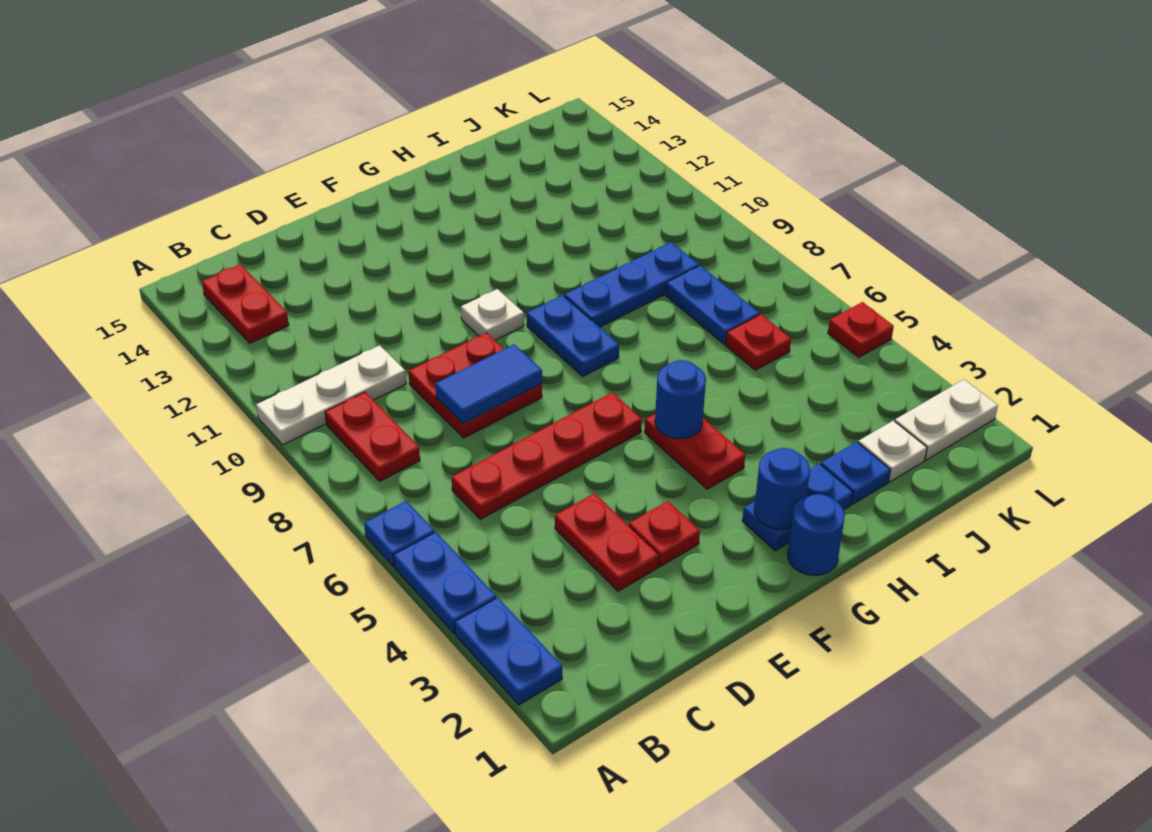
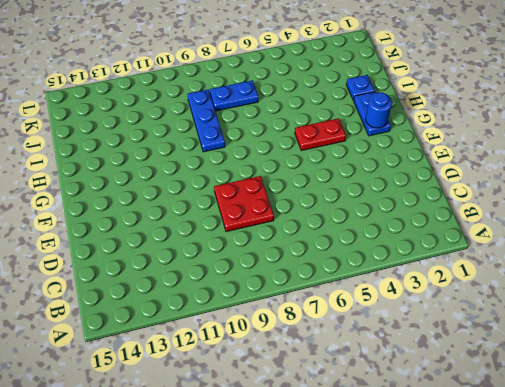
none -> blue 1x2 plate [455,598,562,705]
none -> blue 1x2 plate [393,532,496,633]
none -> blue 1x1 plate [364,501,434,567]

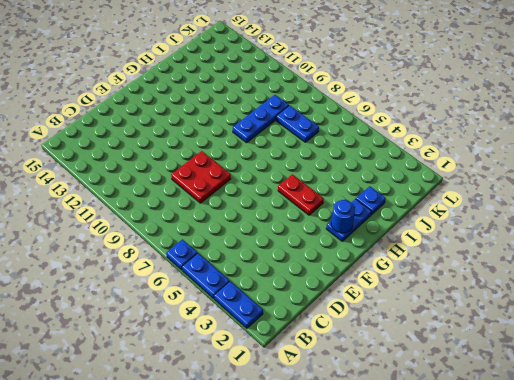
none -> white 1x3 plate [256,345,406,445]
none -> red 1x2 plate [325,392,420,481]
none -> red 1x2 plate [202,264,289,343]

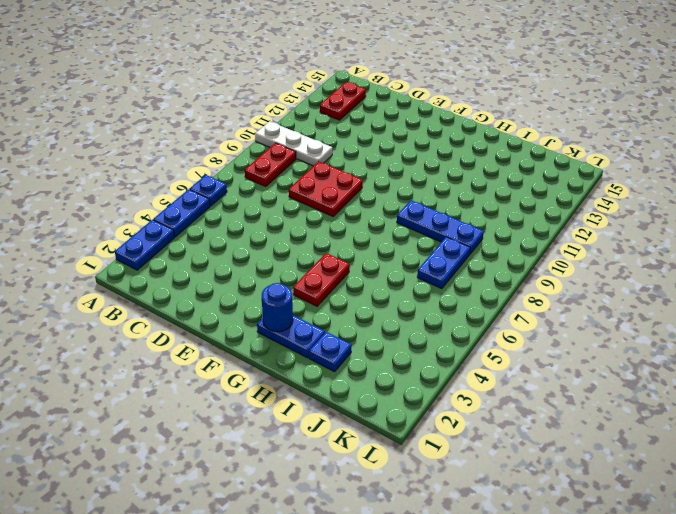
none -> red 1x4 plate [452,392,642,519]
none -> red 1x2 plate [555,493,659,591]
none -> red 1x1 plate [629,501,700,567]

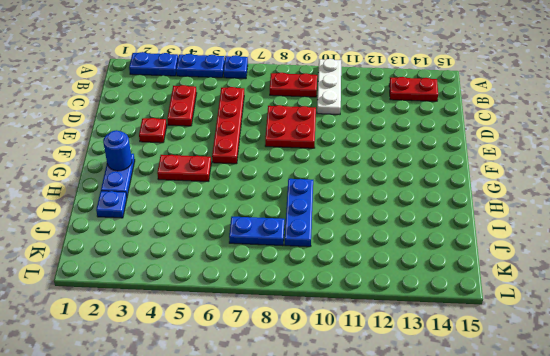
red 1x2 plate [167,85,197,126] -> red 1x2 plate turned to [555,493,659,591]
none -> white 1x1 plate [461,289,524,340]
none -> blue 1x1 round brick [788,494,845,576]
none -> blue 1x2 plate [527,295,619,376]

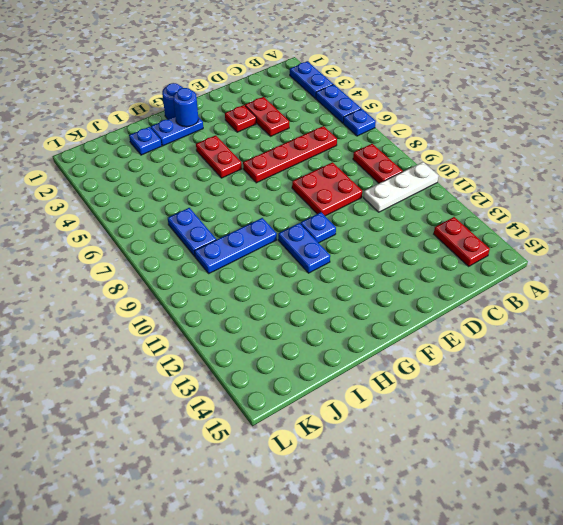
blue 1x1 plate [300,212,336,243] -> white 1x1 plate [461,289,524,340]
blue 1x2 plate [278,223,330,273] -> blue 1x2 plate moved to [527,295,619,376]
none -> white 1x1 plate [858,421,927,482]
none -> red 1x1 plate [726,314,791,370]
none -> white 1x2 plate [895,380,998,460]

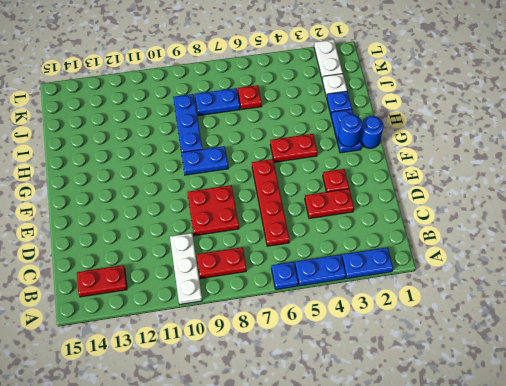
none -> white 1x1 plate [461,289,524,340]
none -> red 1x1 plate [828,302,894,357]
none -> blue 1x2 tile [435,344,542,424]

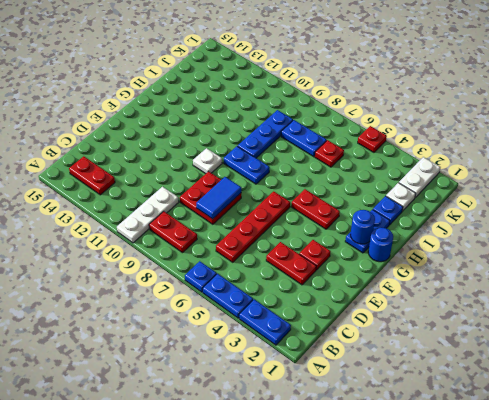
none -> blue 1x1 round brick [655,360,706,439]

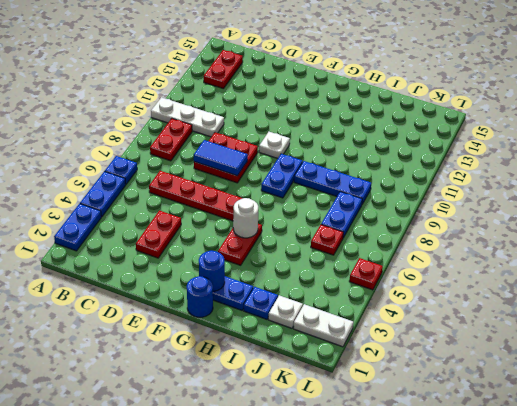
white 1x1 round brick [233,198,258,238] -> blue 1x1 round brick [655,360,706,439]
none -> red 1x1 plate [629,501,700,567]

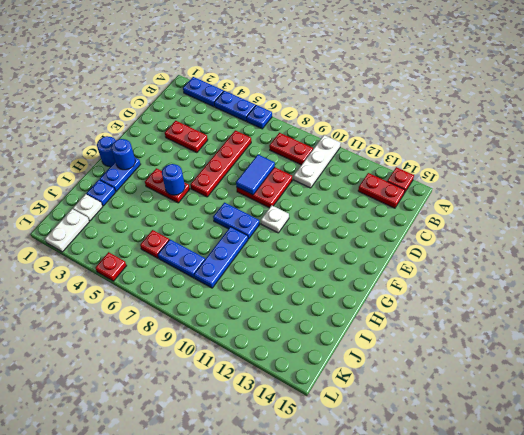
red 1x1 plate [387,167,414,193] -> red 1x1 plate moved to [629,501,700,567]

